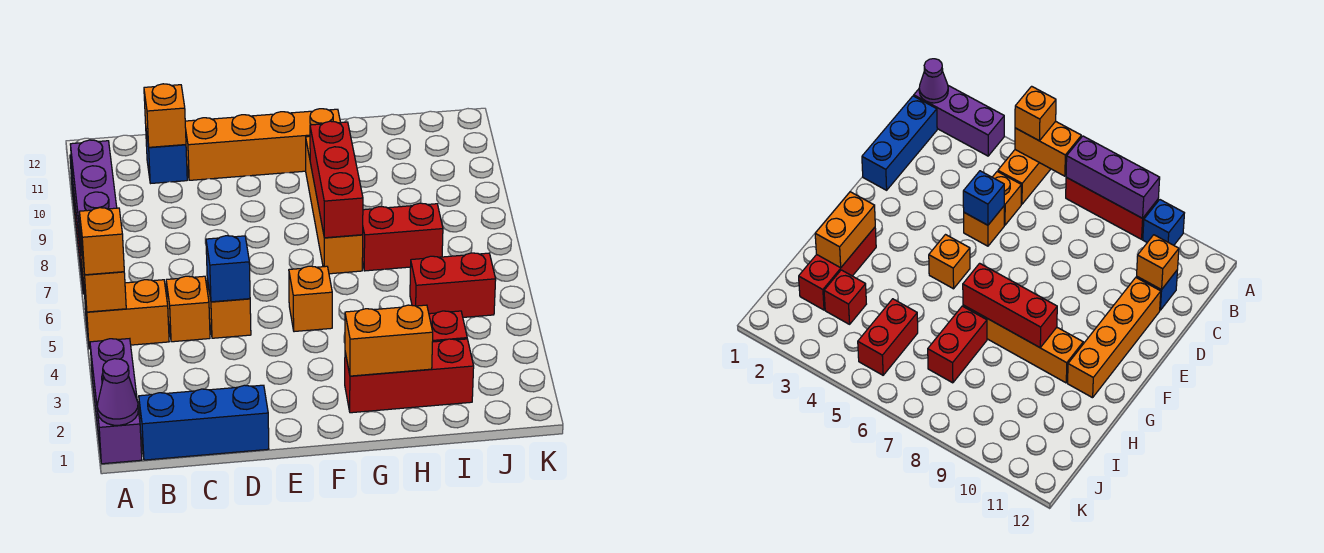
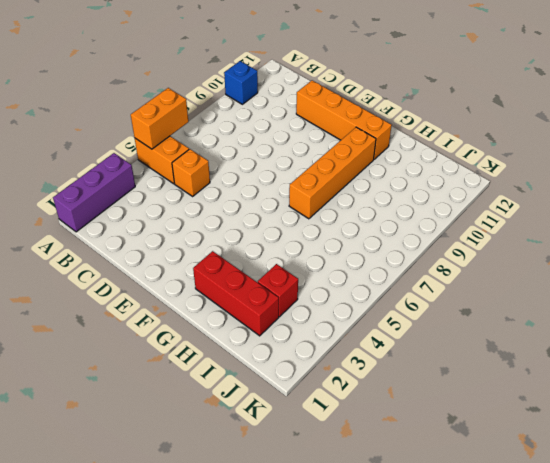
none -> red 1x3 brick [1066,177,1158,239]
none -> blue 1x3 brick [139,385,269,460]
none -> blue 1x1 brick [146,131,187,183]

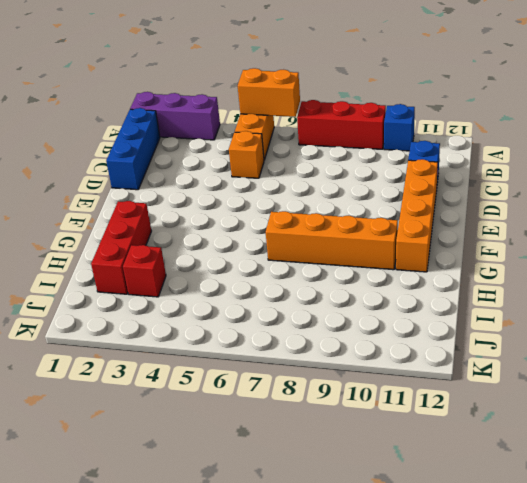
none -> orange 1x1 brick [207,279,251,338]
none -> orange 1x1 brick [289,266,332,332]
none -> red 1x2 brick [362,203,443,271]

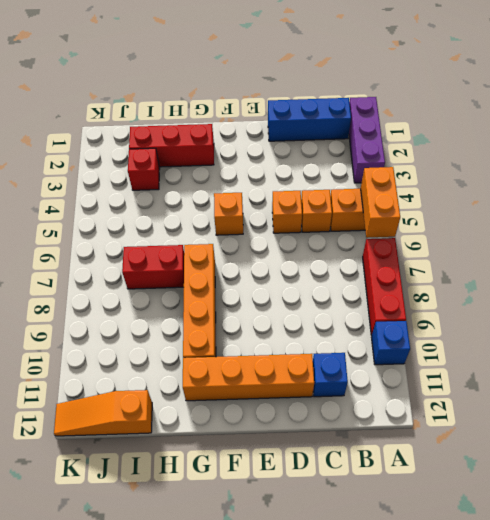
orange 1x3 slope [54,390,152,436] -> none
none -> red 1x2 brick [410,253,496,317]
none -> purple 1x1 cone [97,359,138,425]
none -> purple 1x3 brick [70,140,117,253]

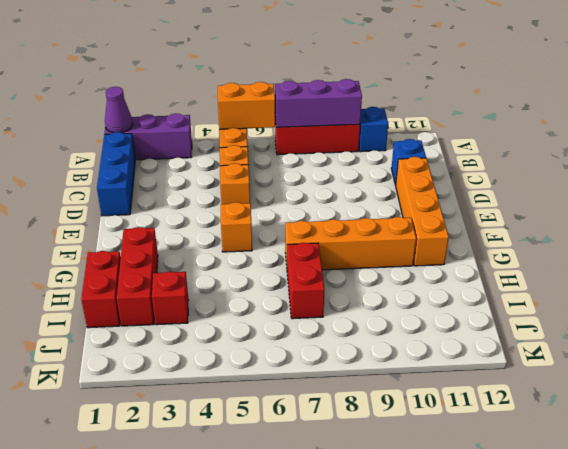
red 1x2 brick [81,251,121,328] -> red 1x2 brick moved to [410,253,496,317]
none -> orange 1x1 brick [144,84,186,147]
none -> blue 1x1 brick [206,236,250,302]
none -> orange 1x2 brick [345,305,433,376]

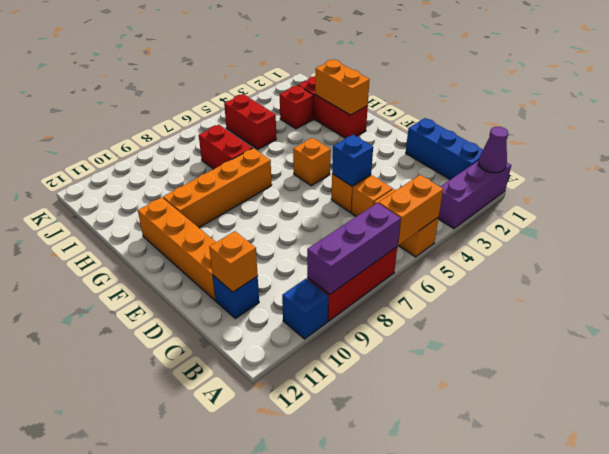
none -> red 1x3 brick [310,121,363,238]
none -> orange 1x1 brick [80,208,124,275]

